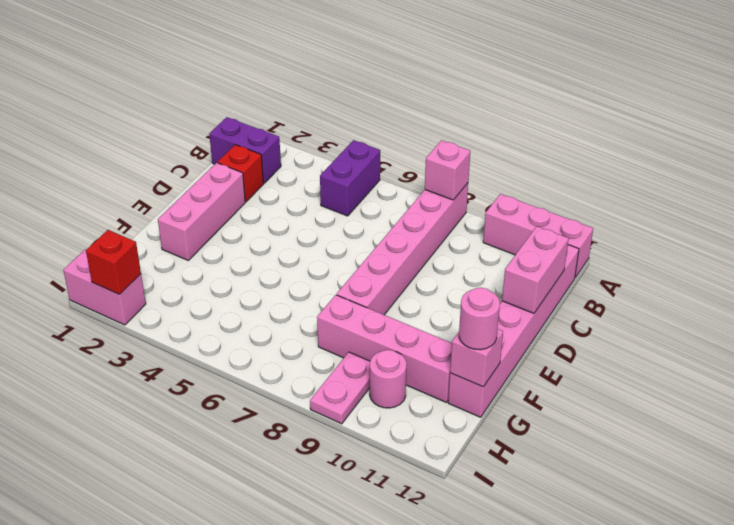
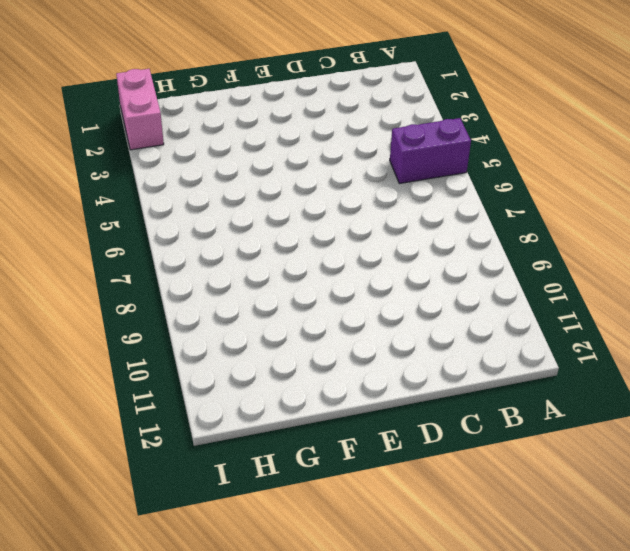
none -> pink 1x6 brick [337,183,468,315]
none -> pink 1x3 brick [483,194,593,278]
none -> purple 1x2 brick [209,117,281,183]

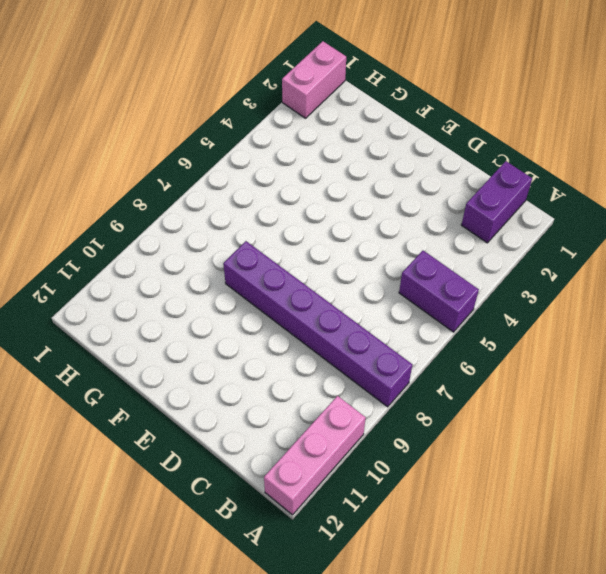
purple 1x6 brick [223,241,413,407] -> pink 1x6 brick [337,183,468,315]
none -> pink 1x6 brick [448,245,579,417]
none -> red 1x1 brick [218,145,263,202]
none -> pink 1x3 brick [158,163,245,260]

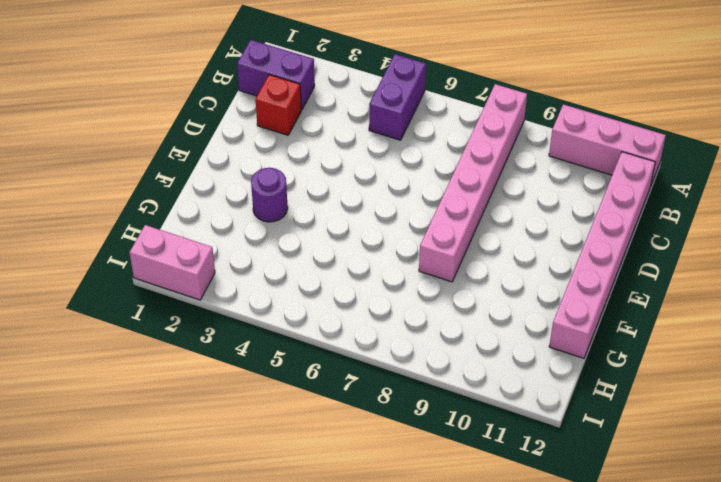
purple 1x1 round brick [251,168,288,222] -> none
none -> pink 1x3 brick [158,163,245,260]
none -> pink 1x4 brick [317,295,452,402]
none -> pink 1x2 plate [310,352,370,424]

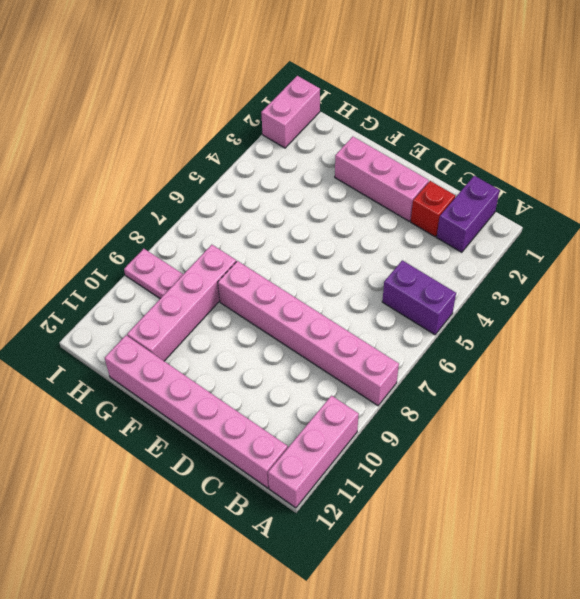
none -> pink 1x1 round brick [370,350,407,408]
none -> pink 1x1 brick [425,140,470,200]
none -> pink 1x2 brick [502,226,569,313]

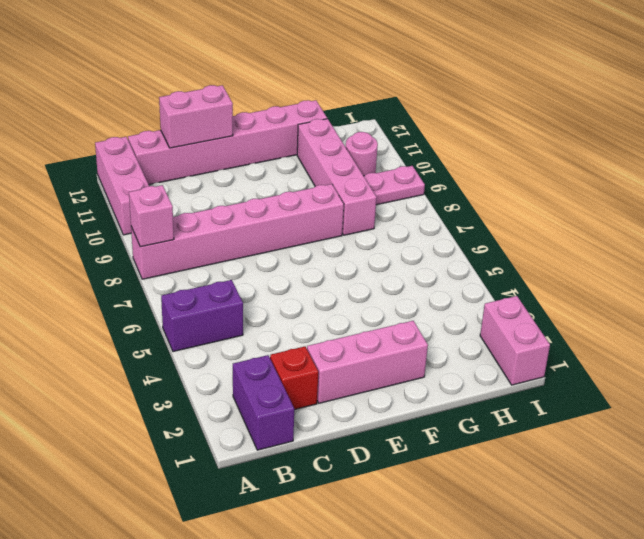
none -> pink 1x1 brick [450,329,503,387]
none -> red 1x1 brick [86,230,141,294]
none -> pink 1x1 round brick [459,288,500,350]

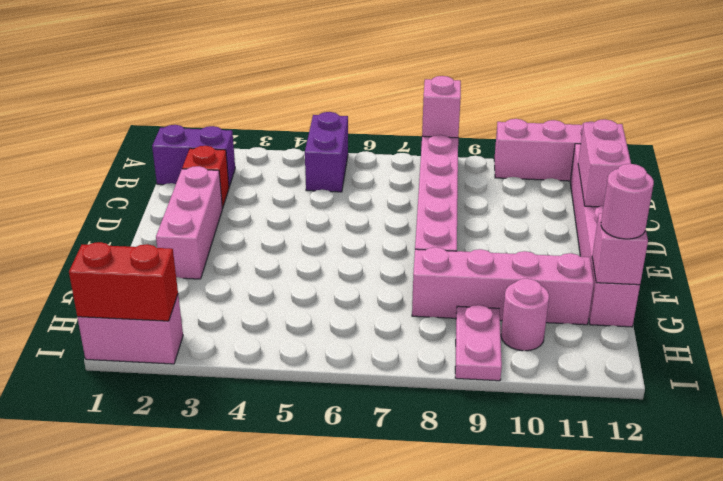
red 1x2 brick [69,242,178,321] -> red 1x1 brick [86,230,141,294]

